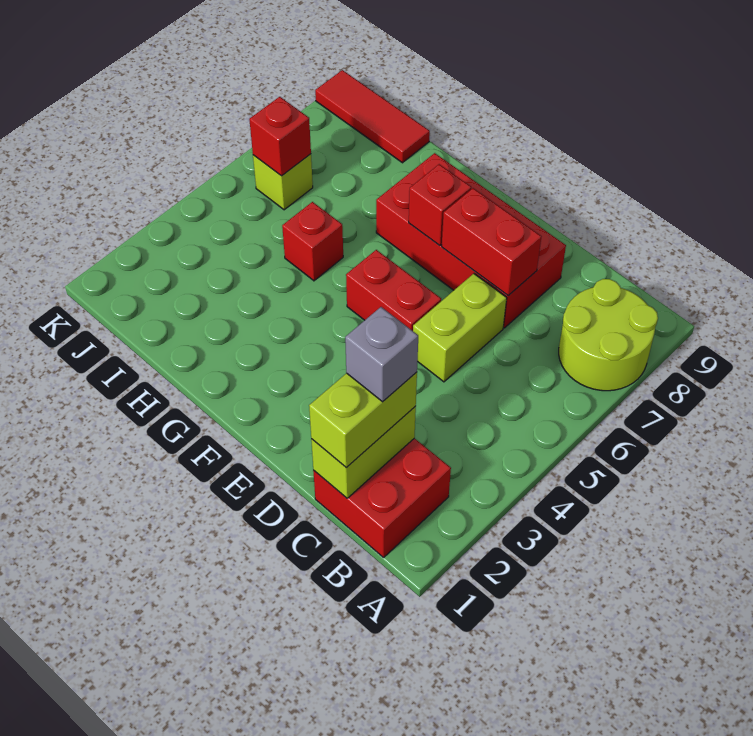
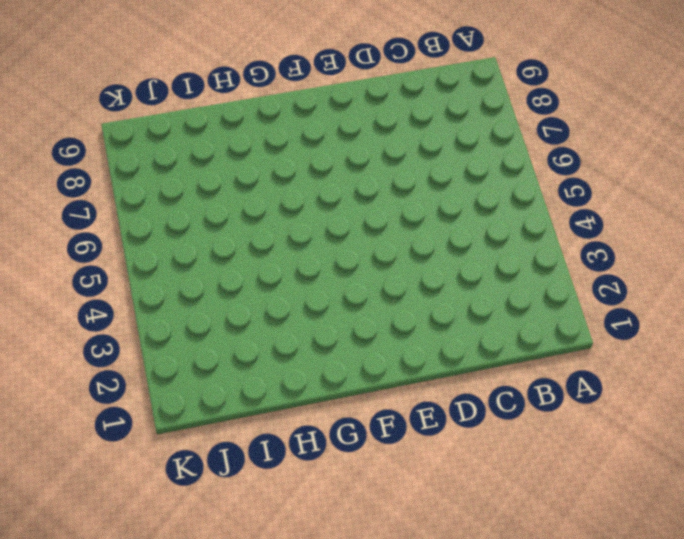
none -> lime 2x2 round brick [559,279,658,391]
none -> red 2x2 brick [313,438,451,557]
none -> lime 1x2 brick [413,274,507,382]

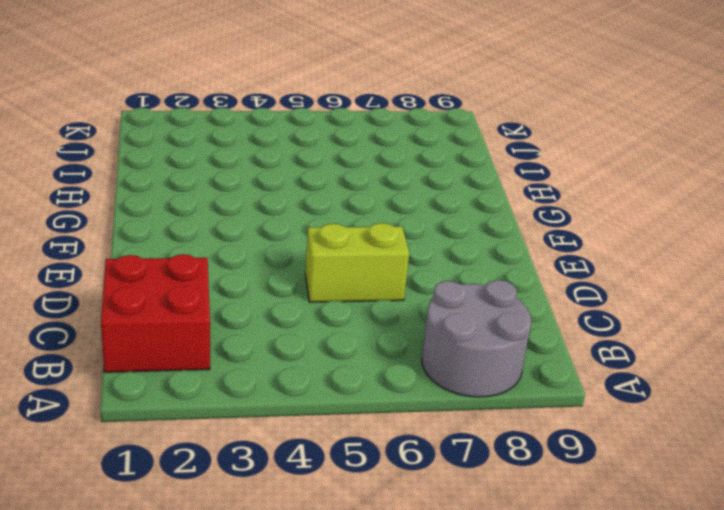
grey 2x2 round brick [422,280,531,397] -> lime 2x2 round brick [559,279,658,391]
none -> red 2x4 brick [376,153,566,328]
none -> red 1x2 brick [346,250,441,331]
none -> red 1x1 brick [282,202,343,281]

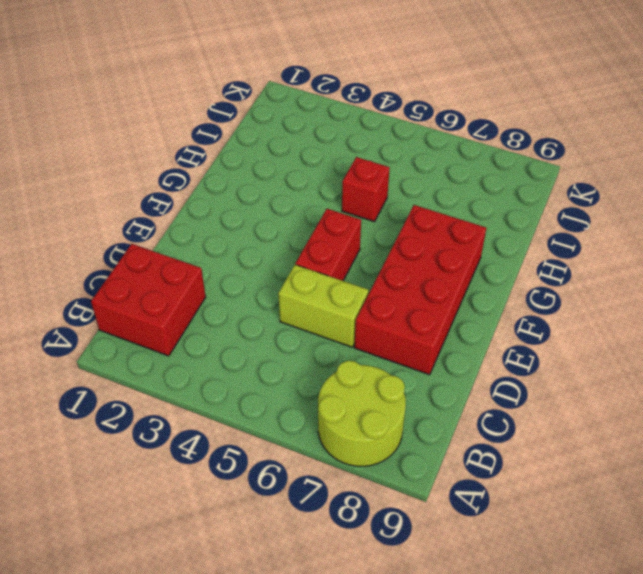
none -> red 1x3 tile [315,70,430,163]
none -> lime 1x1 brick [253,154,313,210]
none -> lime 1x2 brick [311,406,416,498]

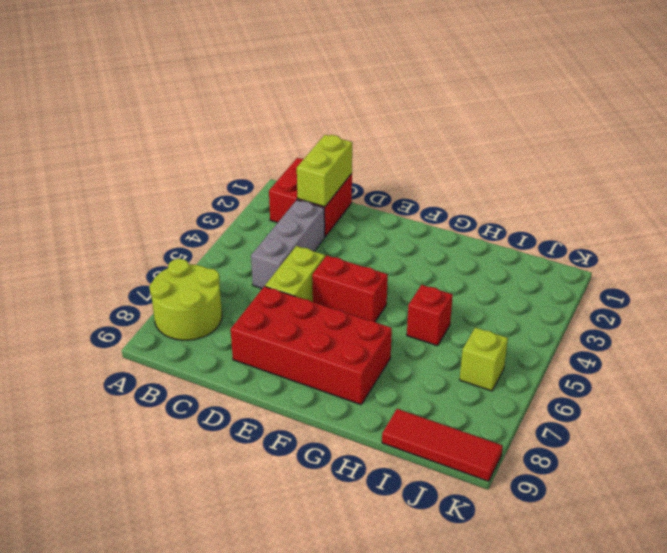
grey 1x3 brick [251,200,325,288] -> none
none -> red 1x2 brick [442,188,541,296]
none -> red 1x1 brick [409,164,471,246]
none -> red 1x1 brick [249,97,311,176]

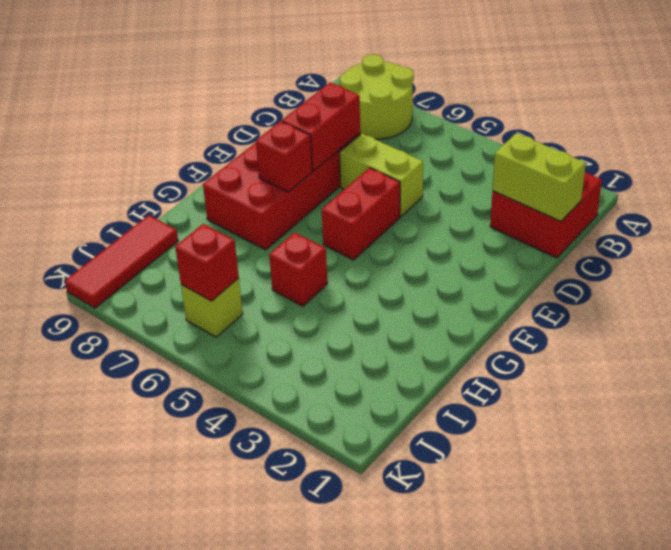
none -> lime 1x2 brick [309,372,417,468]
none -> grey 1x1 brick [345,307,418,402]

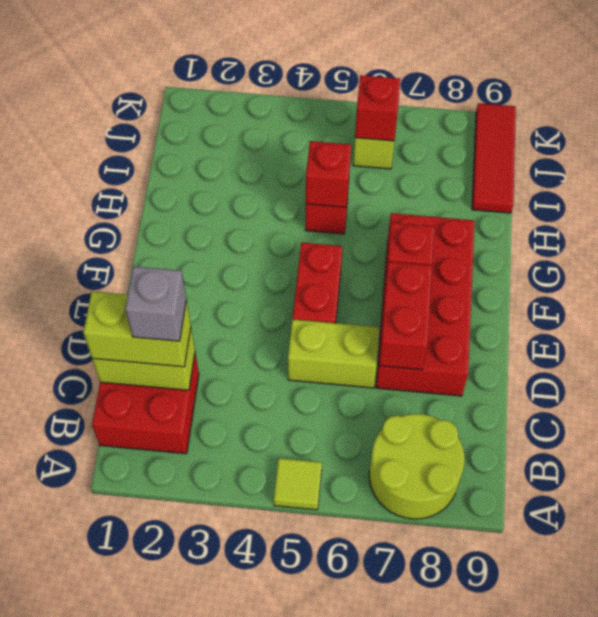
lime 1x1 tile [274,458,322,510] -> none
red 1x1 brick [306,141,351,207] -> none

